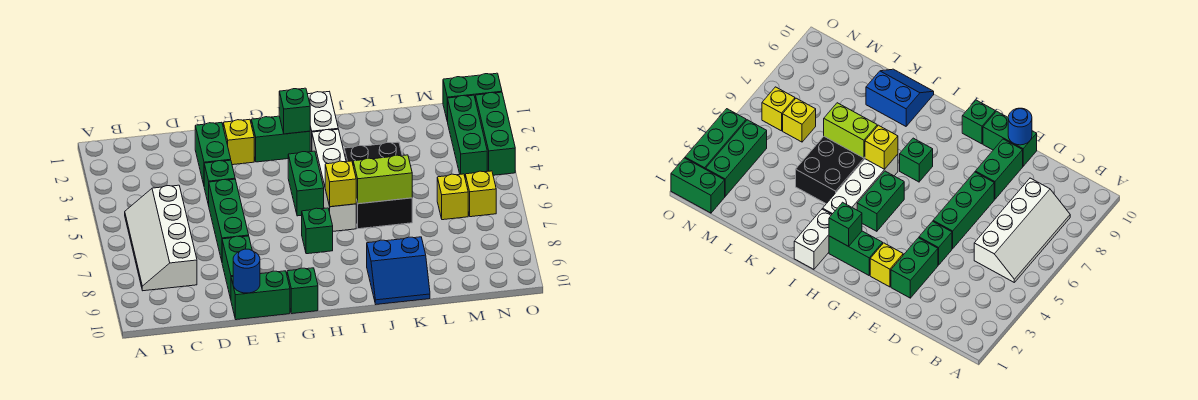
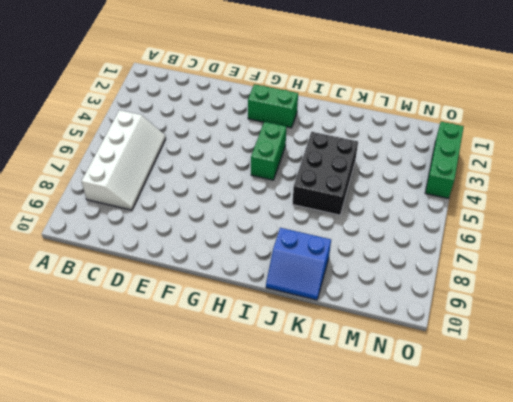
white 2x4 slope [81,110,166,210] -> white 2x4 slope turned to [125,185,197,291]
none -> green 1x2 brick [195,122,231,184]
none -> green 1x1 brick [204,160,235,205]
none -> green 1x3 brick [209,179,249,261]

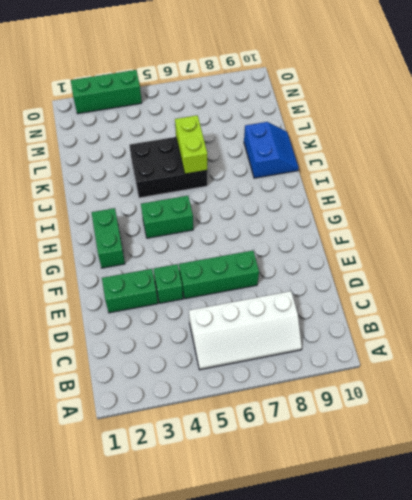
none -> green 1x2 brick [222,236,252,299]
none -> green 1x2 brick [231,271,290,320]
none -> yellow 1x1 brick [223,119,254,165]

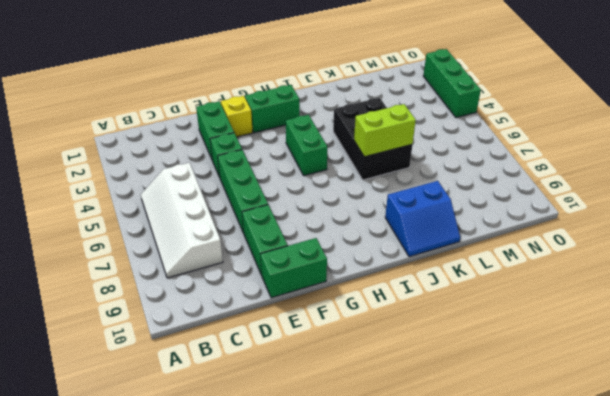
none -> green 1x1 brick [287,268,318,314]
none -> green 1x1 brick [302,208,333,254]
none -> white 1x2 brick [308,92,338,152]

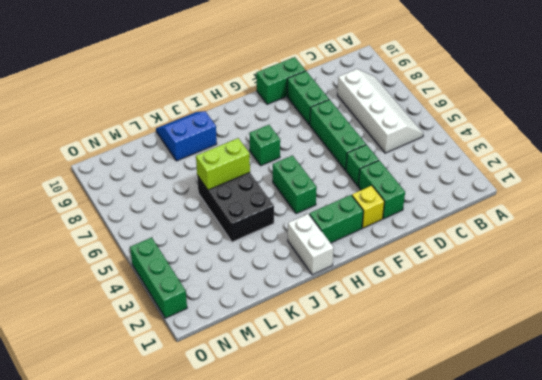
none -> green 1x1 brick [287,268,318,314]
none -> white 1x4 brick [312,129,356,231]
none -> yellow 1x1 brick [437,174,468,220]

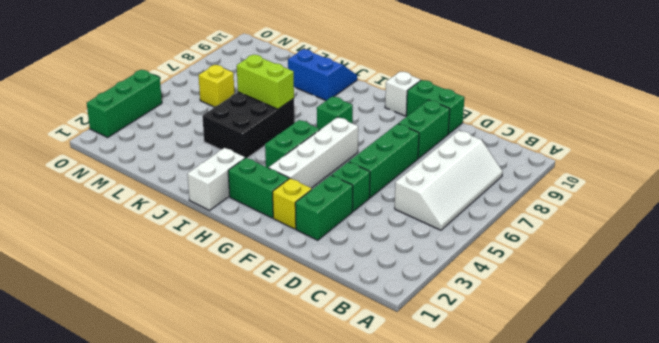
white 1x4 brick [269,117,358,188] -> white 1x4 brick moved to [312,129,356,231]
white 1x1 brick [385,71,421,116] -> green 1x1 brick [287,268,318,314]
none -> green 1x2 brick [443,73,502,122]
none -> green 1x3 brick [448,95,487,176]
none -> yellow 1x1 brick [465,171,496,217]

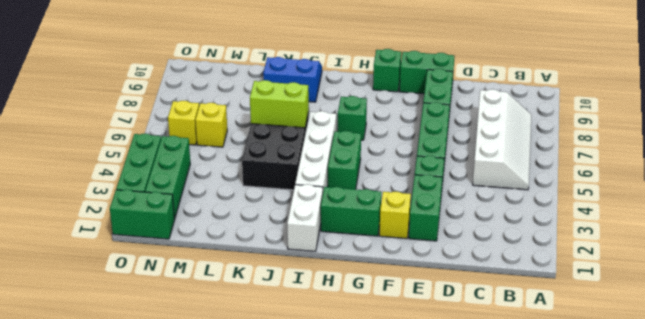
none -> blue 1x1 round brick [233,249,260,293]
none -> green 1x1 brick [279,88,310,134]
none -> yellow 1x1 brick [325,161,356,207]

